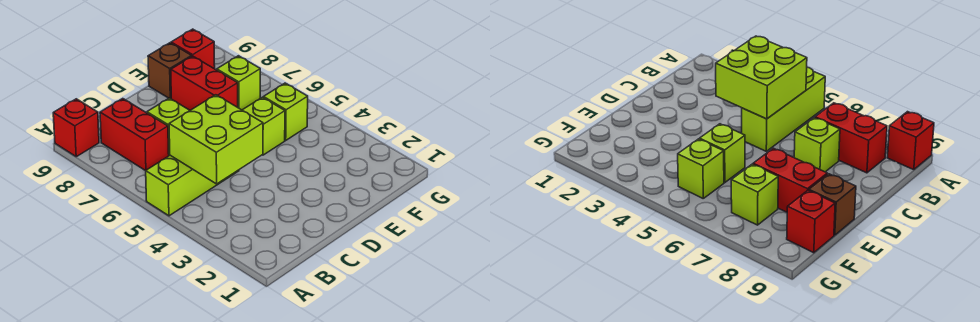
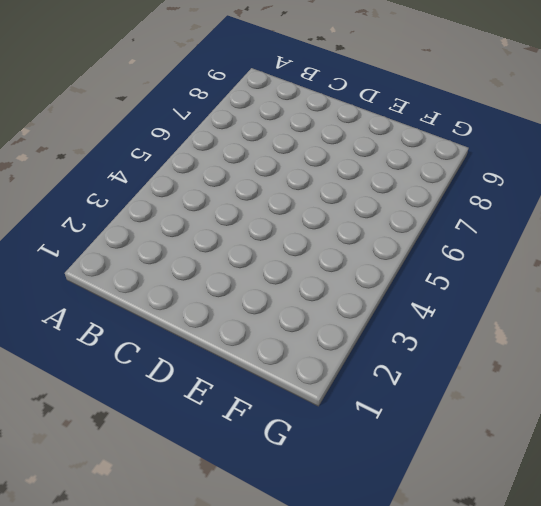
none -> lime 1x3 brick [146,155,239,216]
none -> red 1x1 brick [53,99,99,157]

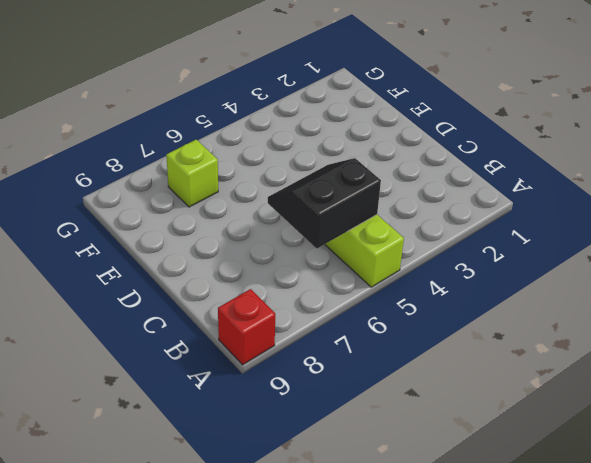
black 2x2 slope [268,158,381,248] -> lime 2x2 brick [169,95,263,184]
none -> red 1x2 brick [100,99,169,171]
none -> lime 1x1 brick [147,98,190,156]

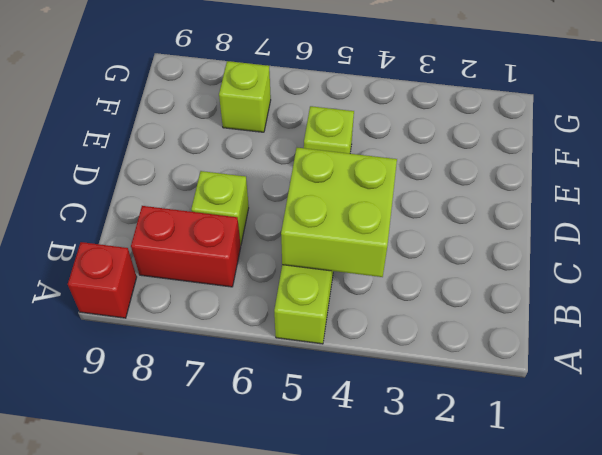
none -> red 1x2 brick [171,56,238,110]
none -> brown 1x1 brick [148,43,192,99]

